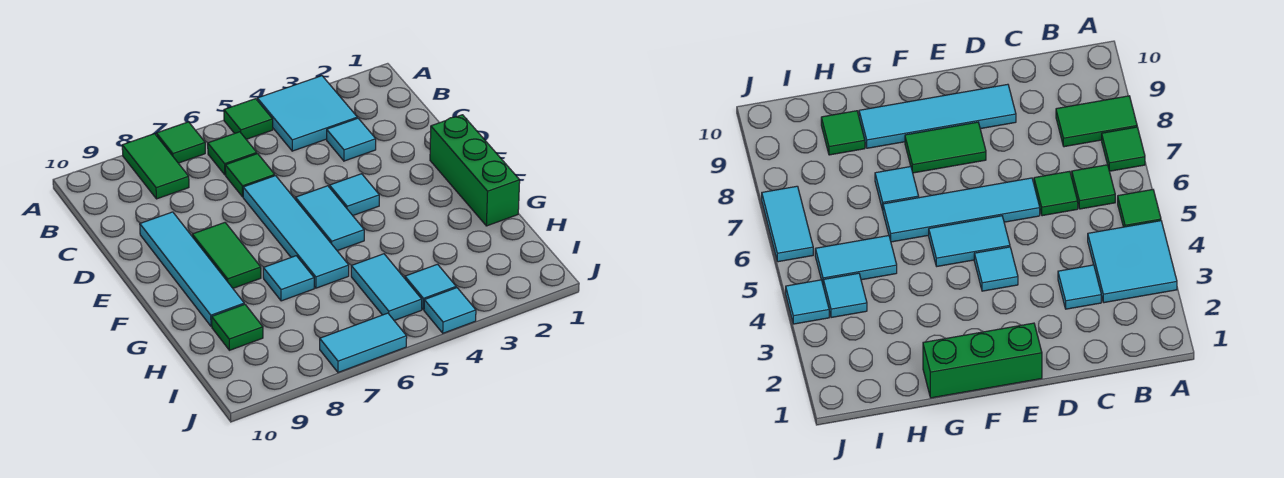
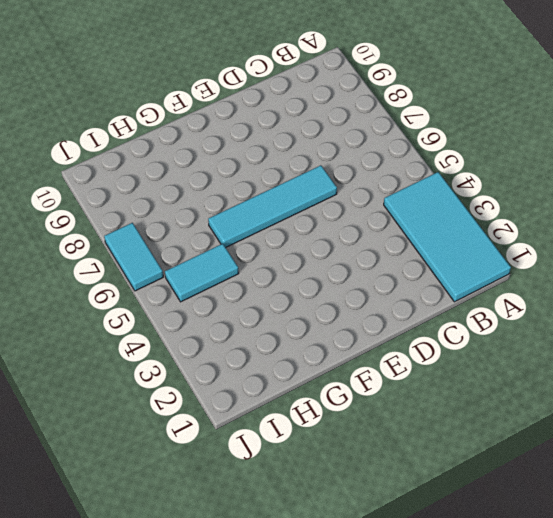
cyan 2x4 tile [384,172,511,302] -> cyan 2x2 tile [257,76,357,151]
none -> green 1x1 tile [224,99,273,139]
none -> green 1x1 tile [156,122,205,163]
none -> green 1x2 tile [122,134,189,199]

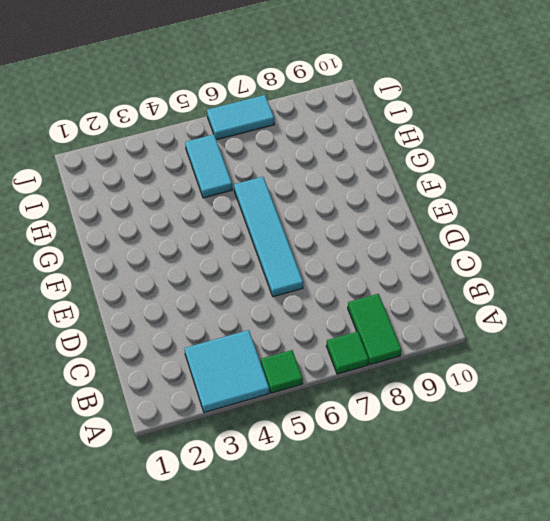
none -> green 1x1 tile [208,132,257,175]
none -> cyan 1x1 tile [327,118,376,161]
none -> green 1x1 tile [225,154,275,197]

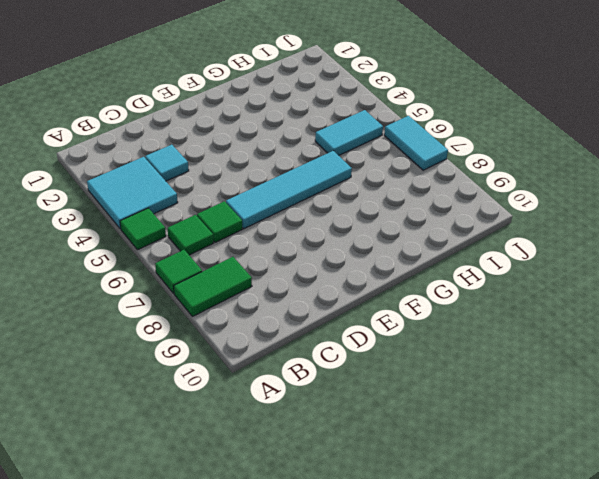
none -> cyan 1x4 tile [140,212,244,326]
none -> green 1x3 brick [430,115,520,226]
none -> cyan 1x1 tile [330,174,379,215]

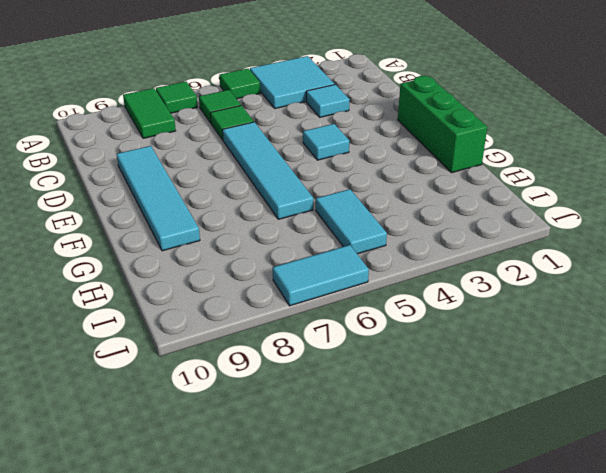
none -> cyan 1x2 tile [296,186,364,251]
none -> green 1x2 tile [192,223,261,288]
none -> cyan 1x1 tile [263,256,314,301]

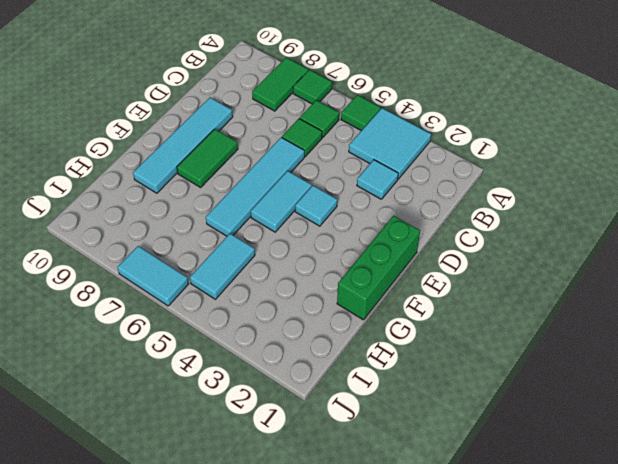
none -> cyan 1x1 tile [263,256,314,301]
none -> green 1x1 tile [212,304,263,350]
none -> cyan 1x1 tile [405,264,456,310]

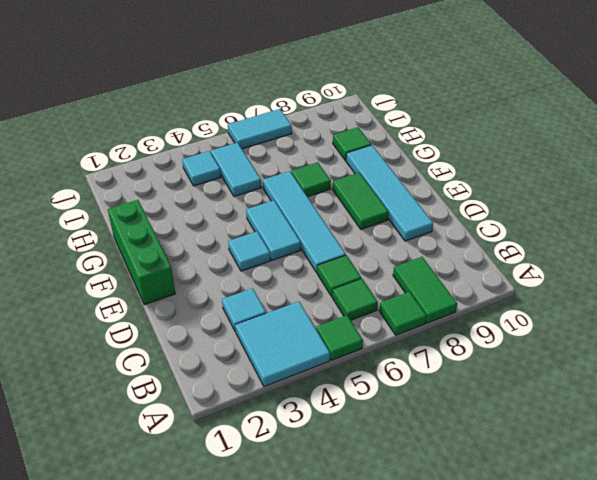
green 1x1 tile [291,162,331,197] -> cyan 1x1 tile [263,256,314,301]
none -> cyan 1x1 tile [424,288,476,333]

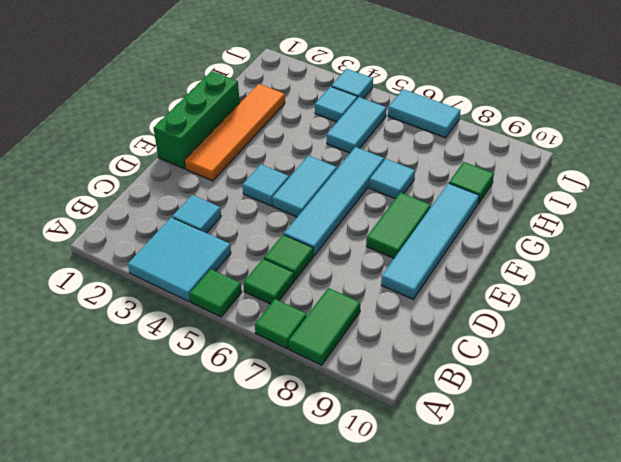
orange 1x4 tile [185,84,285,181] -> none

